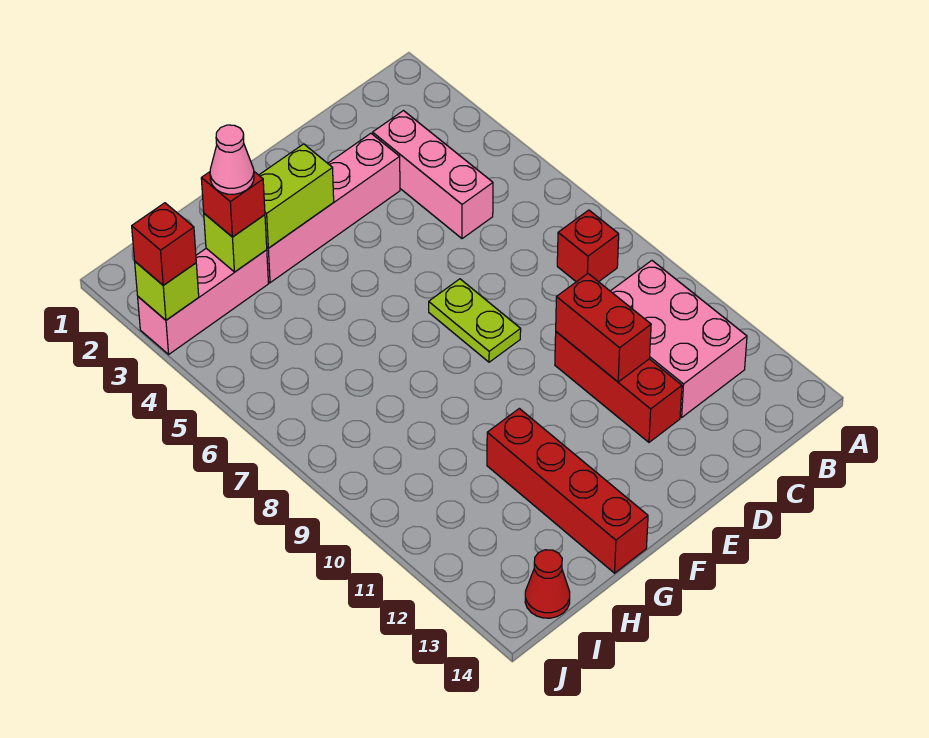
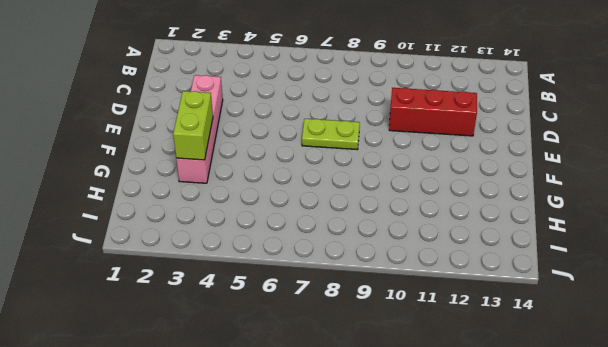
none -> red 1x1 brick [557,210,619,282]
none -> pink 2x3 brick [611,261,747,417]
none -> pink 1x3 brick [373,111,493,239]

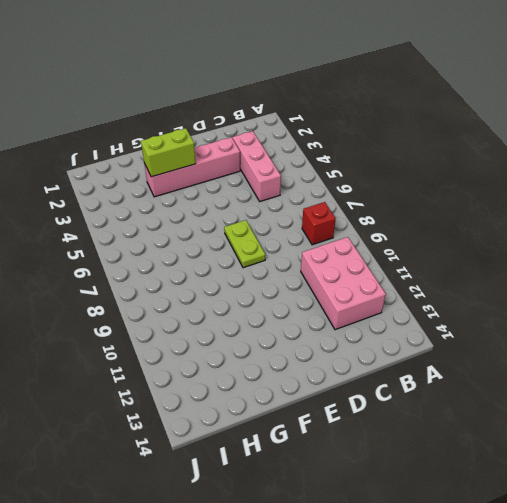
none -> red 1x3 brick [555,332,682,442]
none -> red 1x4 brick [487,408,648,573]
none -> pink 1x3 brick [138,248,268,354]

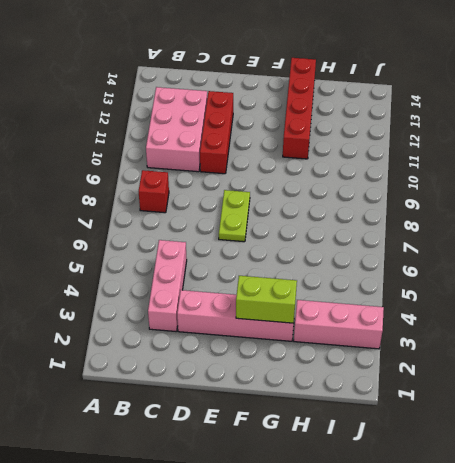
none -> red 1x1 cone [525,550,570,618]
none -> red 1x2 brick [556,274,651,382]
none -> lime 1x1 brick [204,214,267,272]

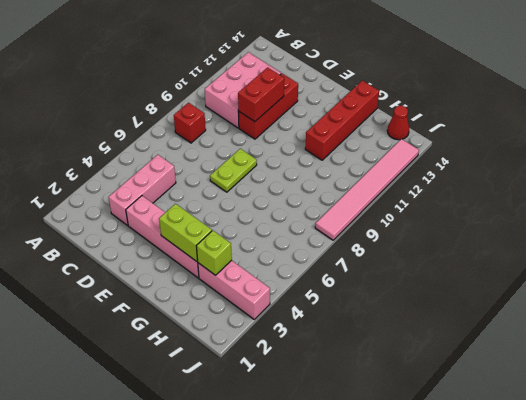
pink 1x6 tile [315,139,419,240] -> none
none -> lime 1x1 brick [135,262,199,320]
none -> red 1x1 brick [201,172,265,237]
none -> red 1x1 brick [132,203,196,285]

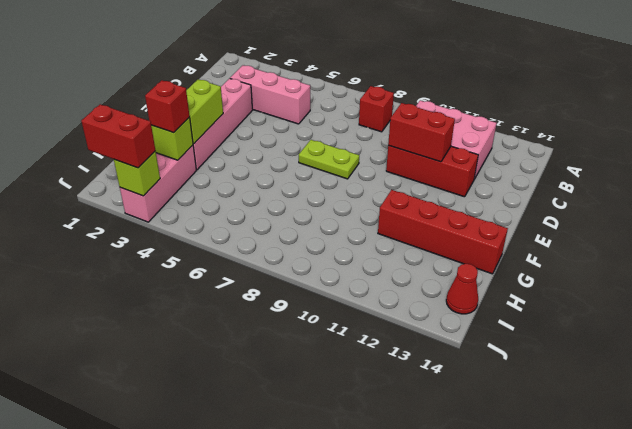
red 1x2 brick [81,104,155,168] -> red 1x1 brick [132,203,196,285]
none -> pink 1x1 cone [210,125,254,194]

